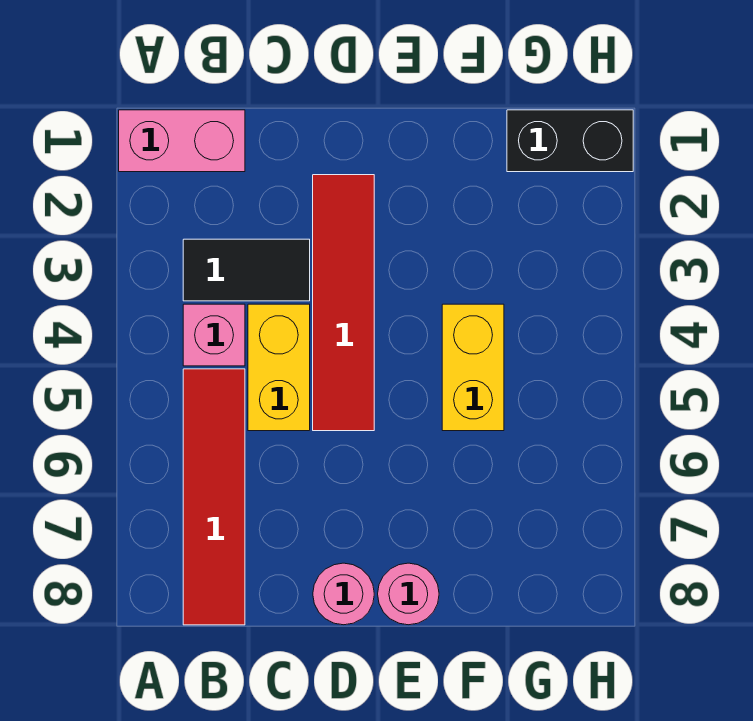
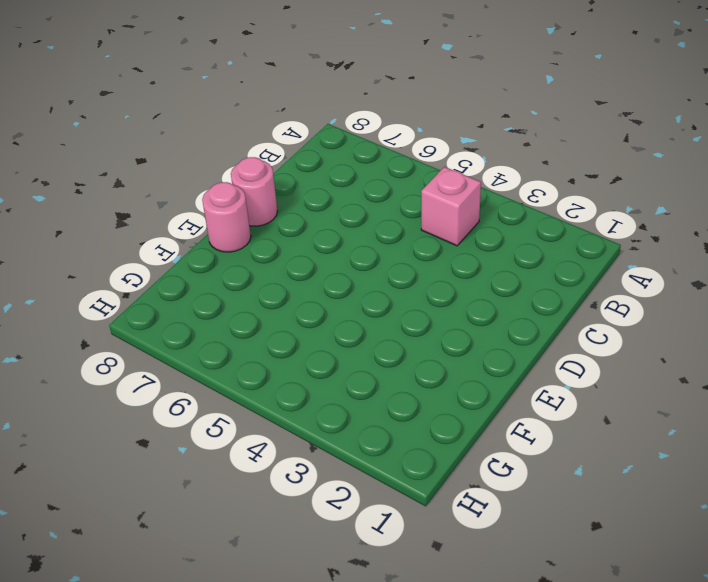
none -> pink 1x2 brick [119,110,245,172]
none -> black 1x2 tile [183,239,310,301]

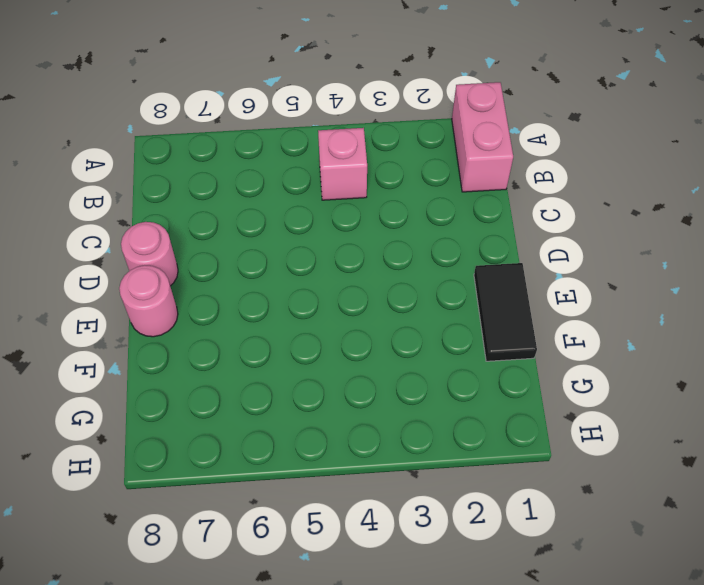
black 1x2 tile [474,263,537,361] -> black 1x2 tile moved to [183,239,310,301]
none -> red 1x4 tile [183,369,245,625]
none -> yellow 1x2 brick [248,304,310,431]

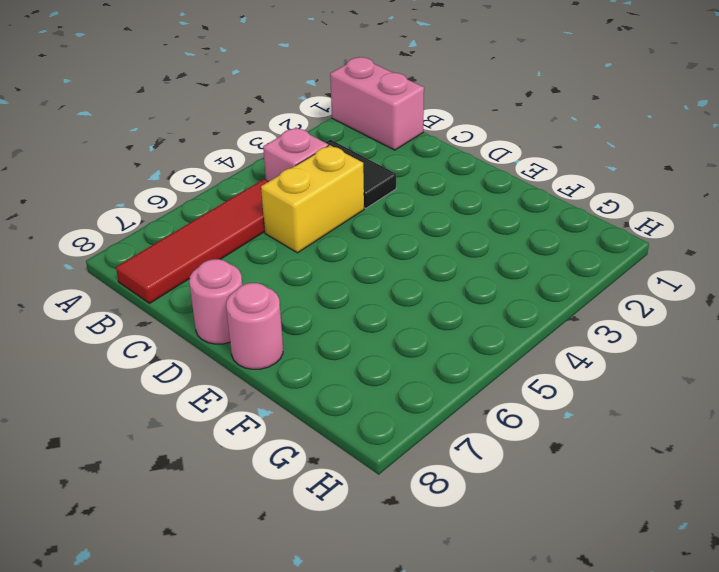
none -> red 1x4 tile [313,175,374,431]
none -> yellow 1x2 brick [442,304,504,431]

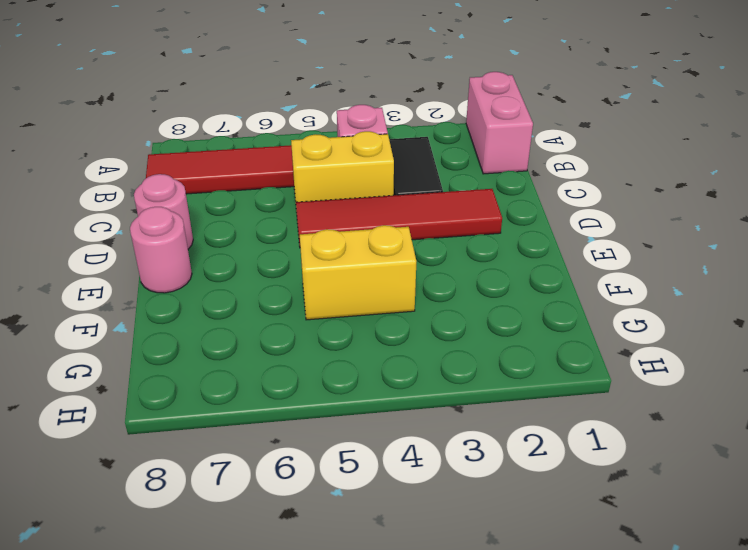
none -> black 1x2 brick [507,110,633,172]

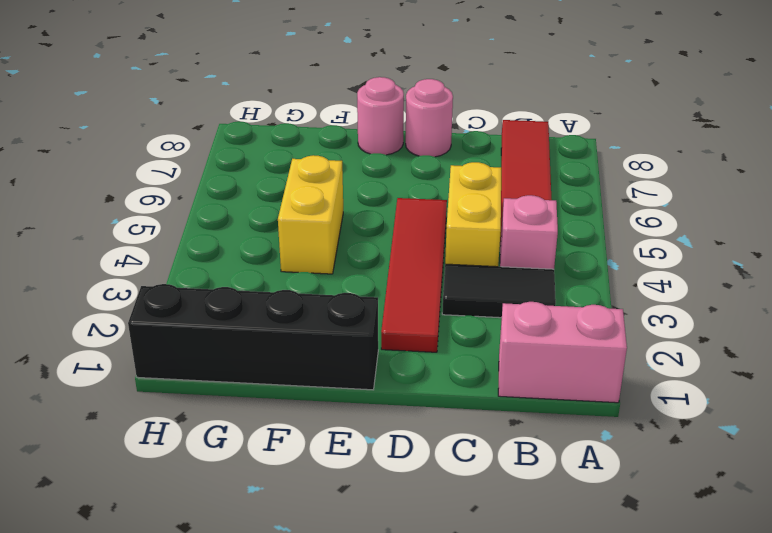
black 1x4 brick [128,284,378,390] -> black 1x2 brick [507,110,633,172]

